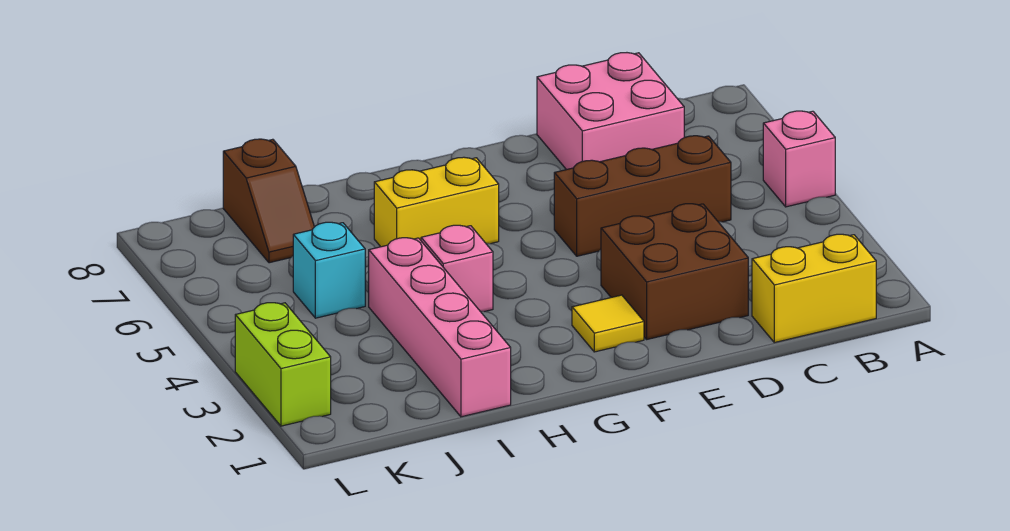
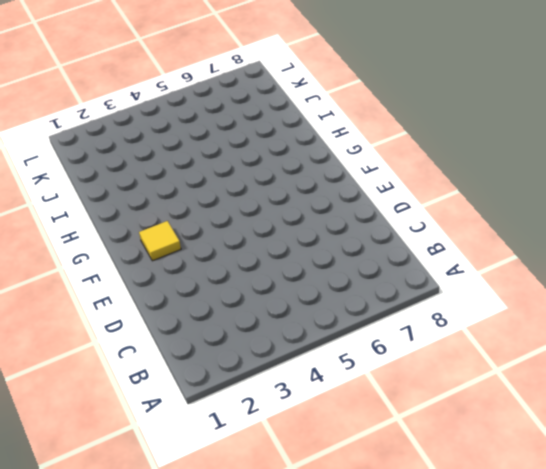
none -> pink 1x1 brick [763,111,835,207]
none -> yellow 1x2 brick [752,234,876,343]
none -> brown 1x3 brick [554,136,731,256]

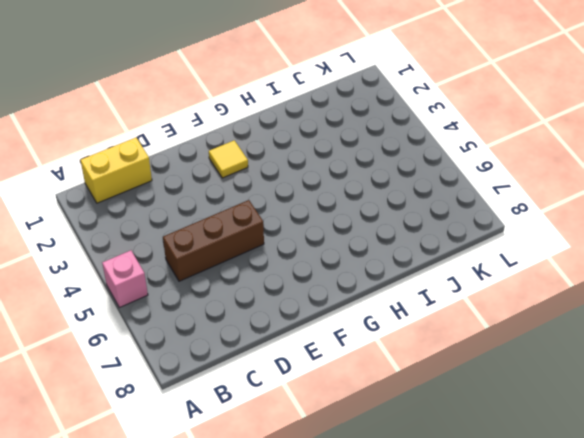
none -> pink 2x2 brick [537,53,684,170]
none -> brown 2x2 brick [601,204,748,339]
none -> yellow 1x2 brick [374,157,499,247]

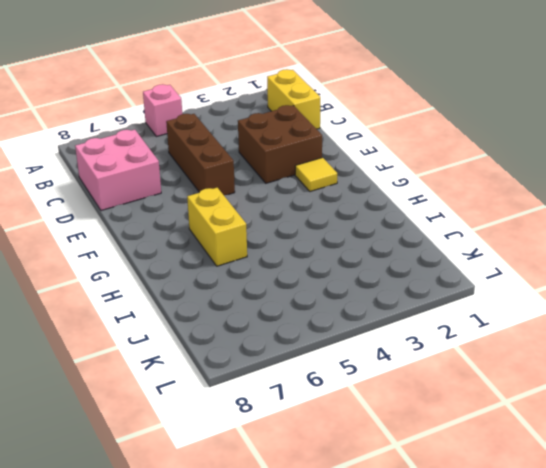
none -> pink 1x1 brick [421,225,493,312]
none -> pink 1x4 brick [369,238,511,417]
none -> cyan 1x1 brick [293,222,365,318]

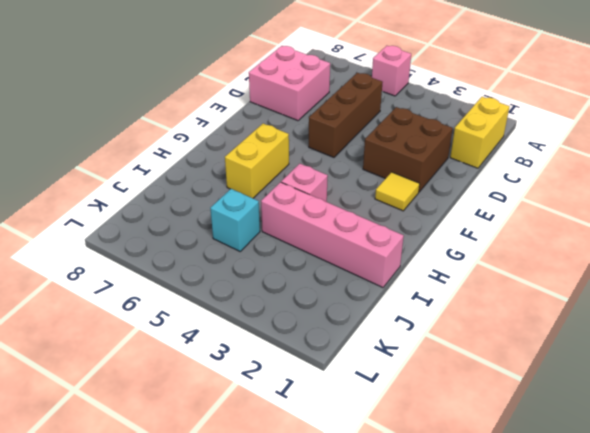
none -> brown 1x2 slope [223,139,314,263]
none -> lime 1x2 brick [235,303,331,426]

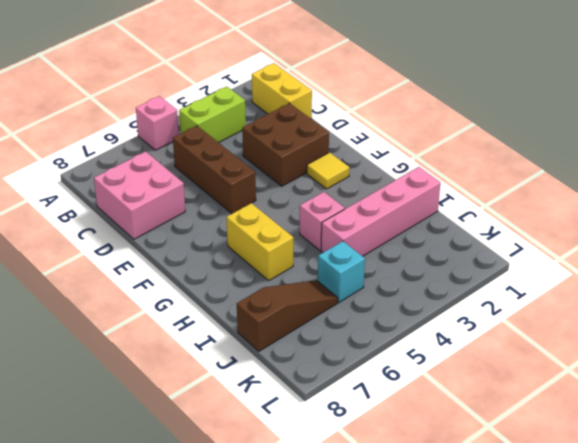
lime 1x2 brick [179,87,246,143] -> lime 1x2 brick moved to [235,303,331,426]
brown 1x3 slope [237,280,338,351] -> brown 1x2 slope [223,139,314,263]

